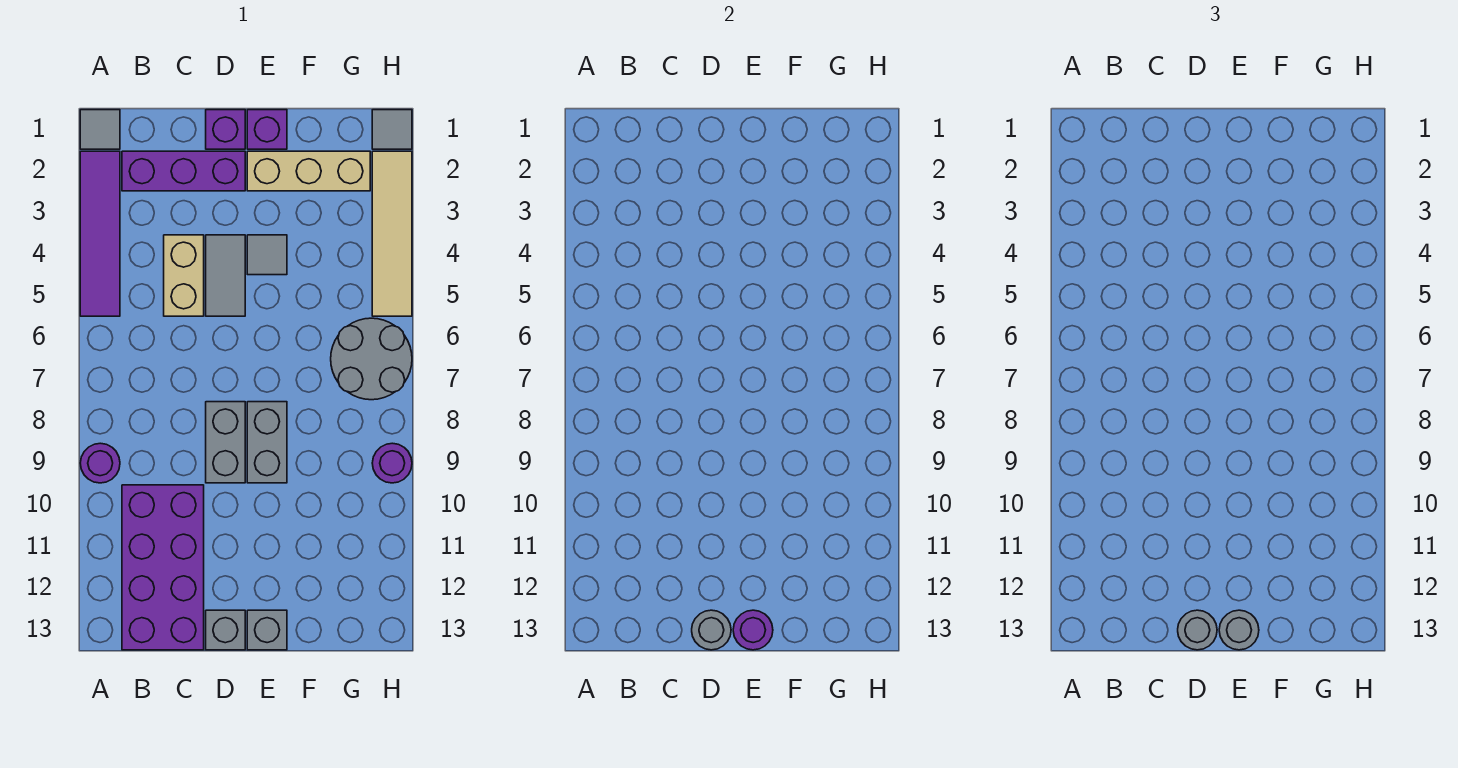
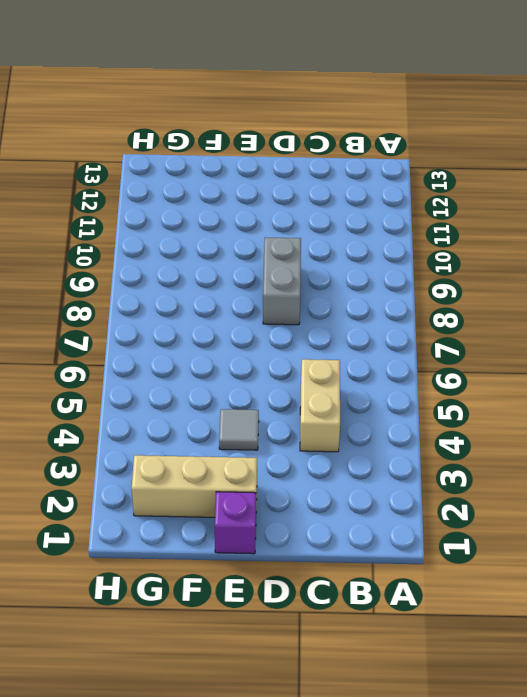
none -> grey 1x1 tile [80,110,120,149]
none -> purple 1x4 tile [80,151,120,316]
none -> purple 1x1 round brick [80,443,120,483]

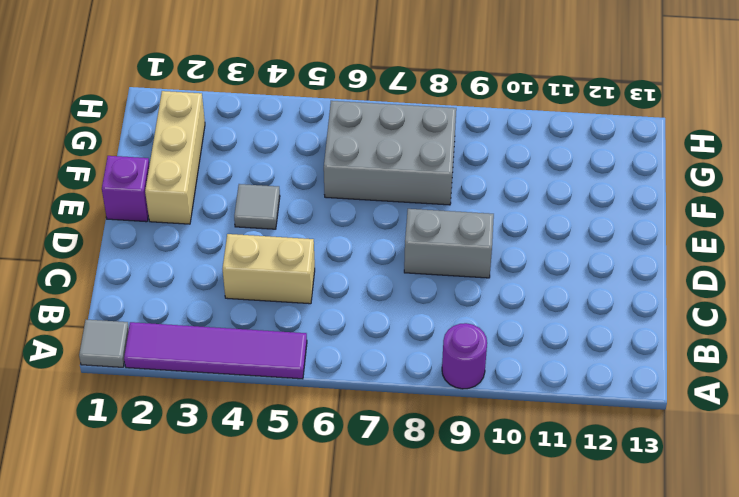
grey 2x3 brick [324,101,456,205] -> grey 2x2 round brick [331,318,412,400]
none -> purple 1x3 brick [122,151,245,191]
none -> purple 2x4 brick [122,485,204,650]
none -> purple 1x1 brick [206,110,245,149]

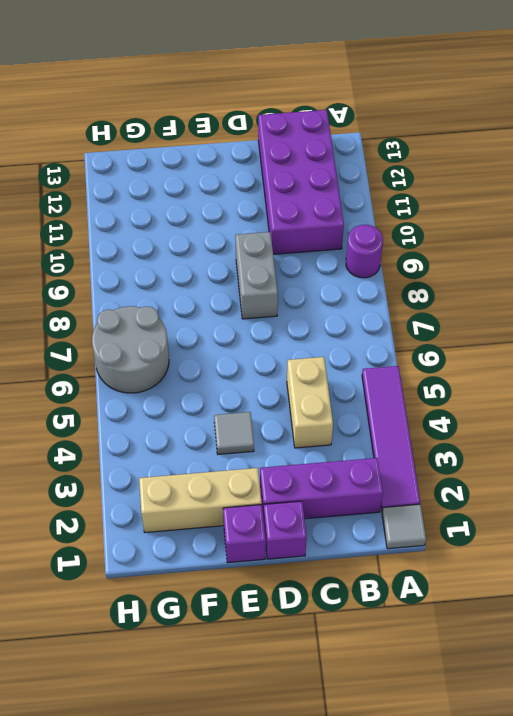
none -> grey 1x2 tile [206,235,245,316]
none -> grey 1x1 brick [206,610,245,650]
none -> grey 1x2 brick [247,402,287,483]

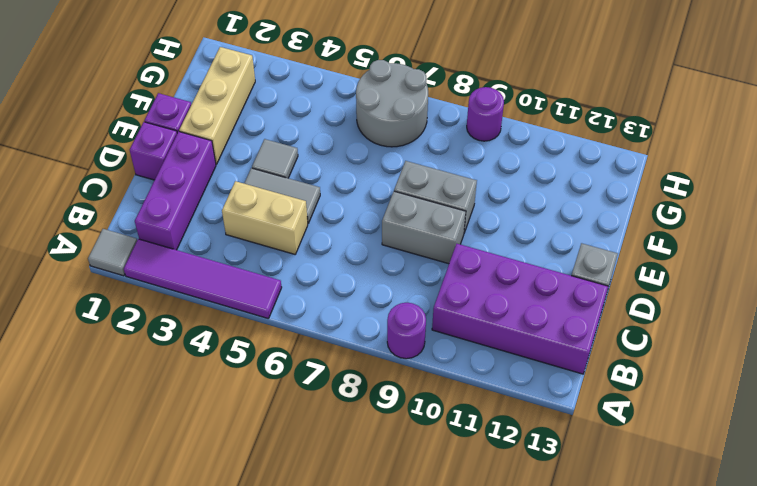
none -> grey 1x1 brick [247,610,287,650]
none -> grey 1x1 tile [372,110,412,149]
none -> tan 1x4 tile [372,151,412,316]

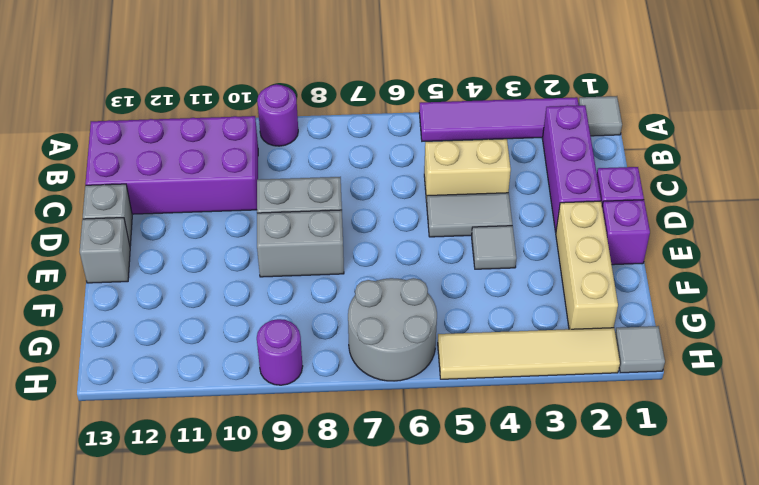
none -> grey 1x1 round brick [692,610,731,650]
none -> purple 1x1 round brick [733,610,773,650]
none -> grey 1x1 round brick [1178,610,1217,650]

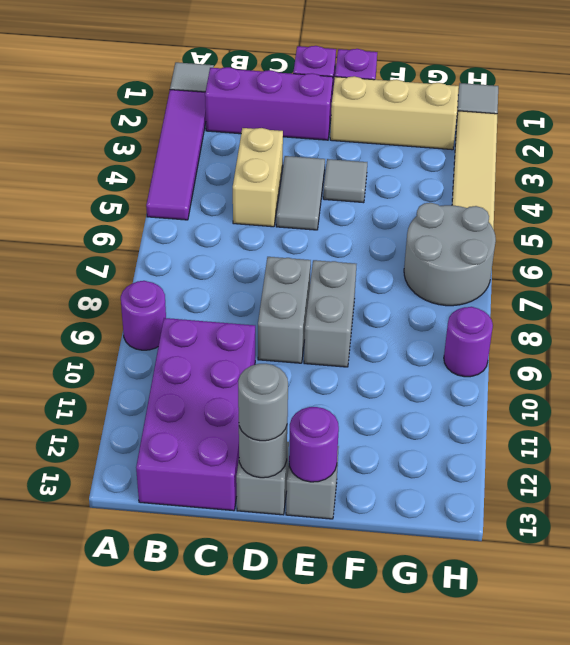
none -> grey 1x1 round brick [1219,610,1259,650]

